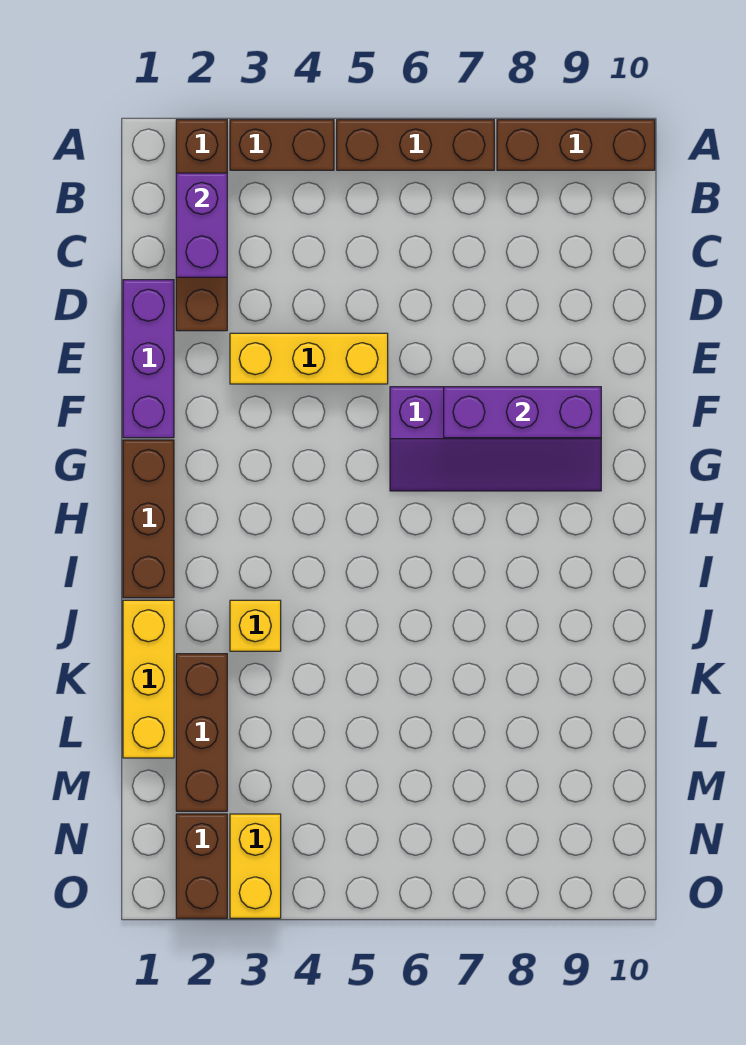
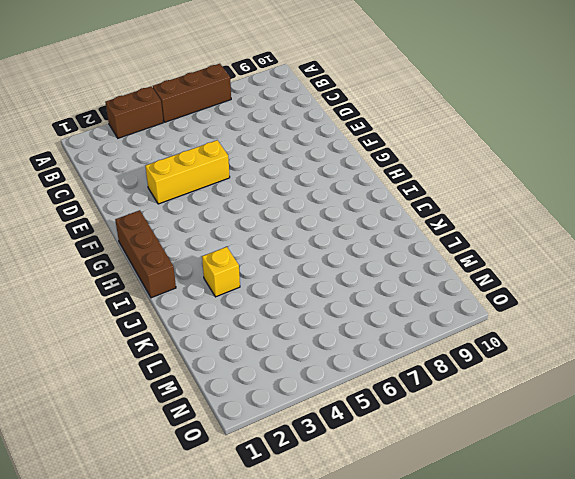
none -> brown 1x4 brick [176,120,227,331]
none -> brown 1x3 brick [497,120,655,170]
none -> purple 1x3 brick [123,280,174,438]

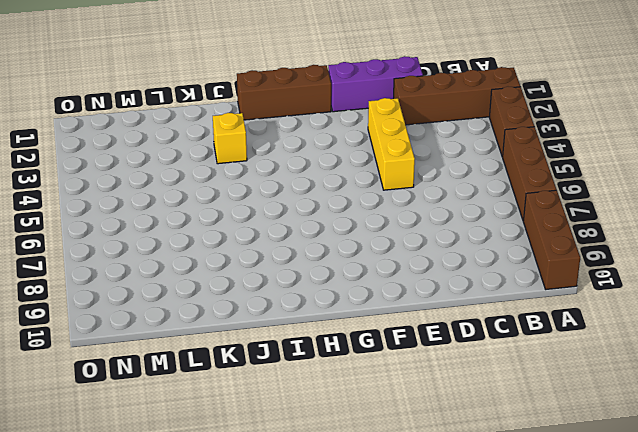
none -> purple 2x4 slope [390,387,601,491]
none -> yellow 1x3 brick [123,600,174,758]
none -> brown 1x3 brick [176,654,227,811]

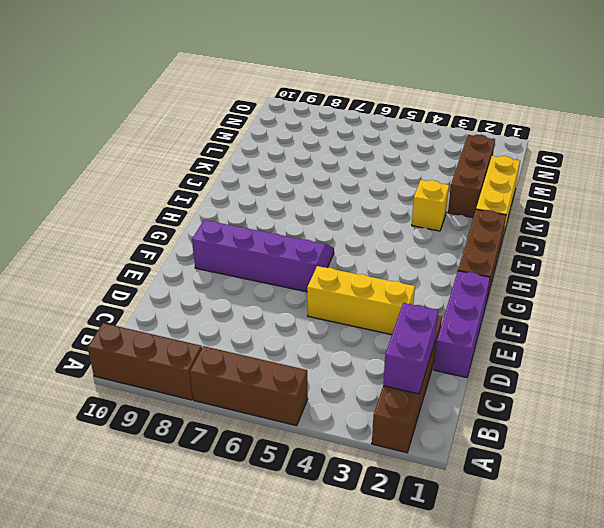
none -> brown 1x2 brick [230,120,334,170]
none -> brown 1x2 brick [176,814,227,918]
none -> yellow 1x2 brick [230,814,281,918]

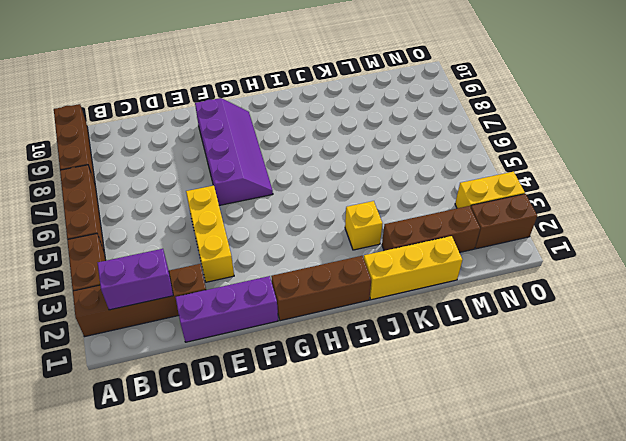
none -> purple 1x3 brick [444,387,601,438]

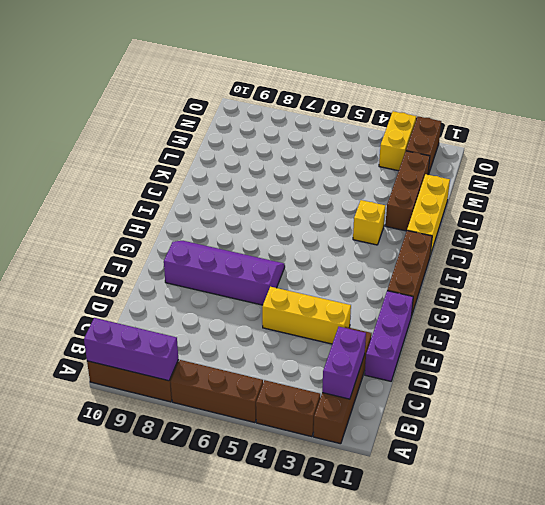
purple 1x3 brick [84,318,178,381] -> purple 1x3 brick moved to [444,387,601,438]

